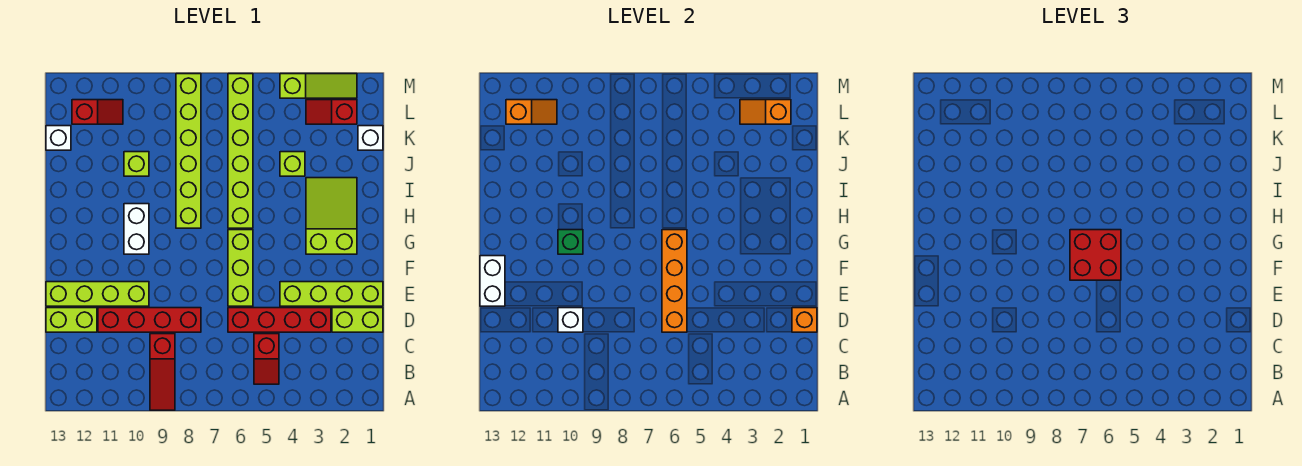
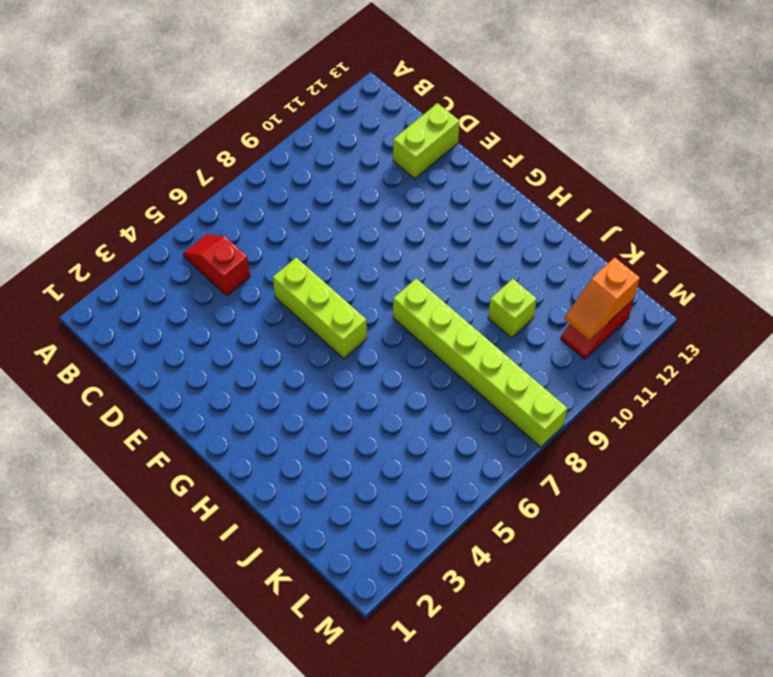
none -> red 1x3 slope [150,334,175,410]
none -> lime 1x2 brick [332,308,383,332]
none -> red 1x4 brick [228,308,331,332]

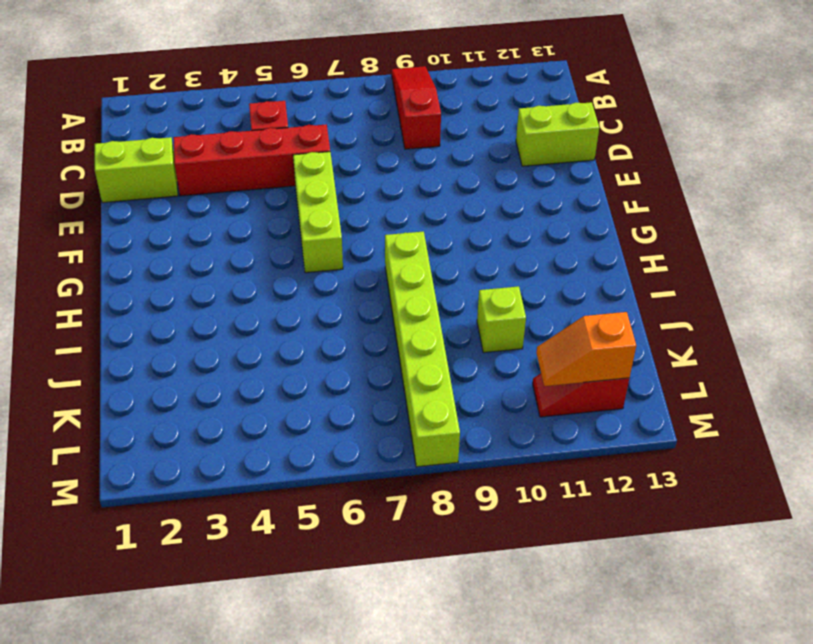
none -> red 1x4 brick [98,308,201,332]
none -> lime 1x4 brick [280,282,383,306]
none -> lime 1x4 brick [46,282,149,306]

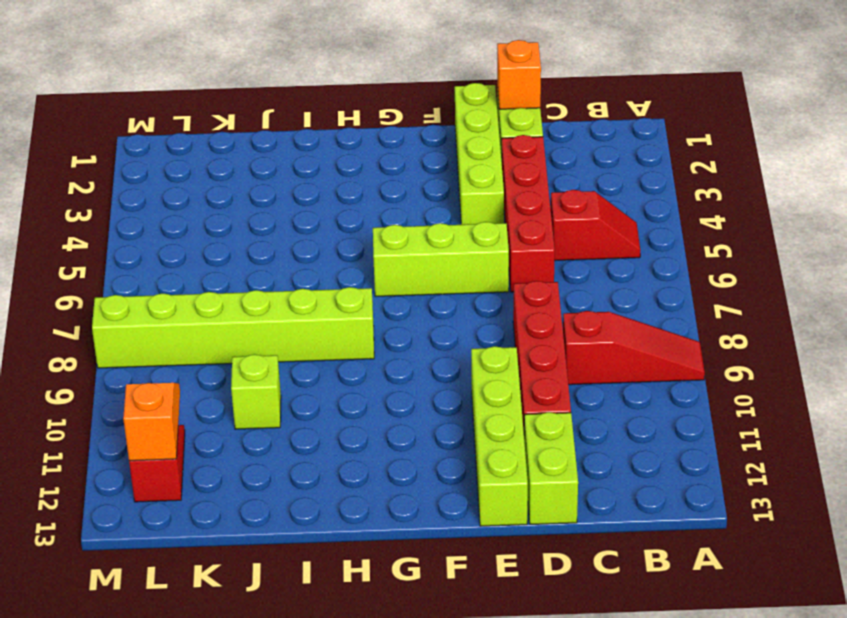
none -> lime 2x3 slope [306,178,357,254]
none -> white 1x2 brick [124,204,149,254]
none -> lime 1x6 brick [228,74,253,228]

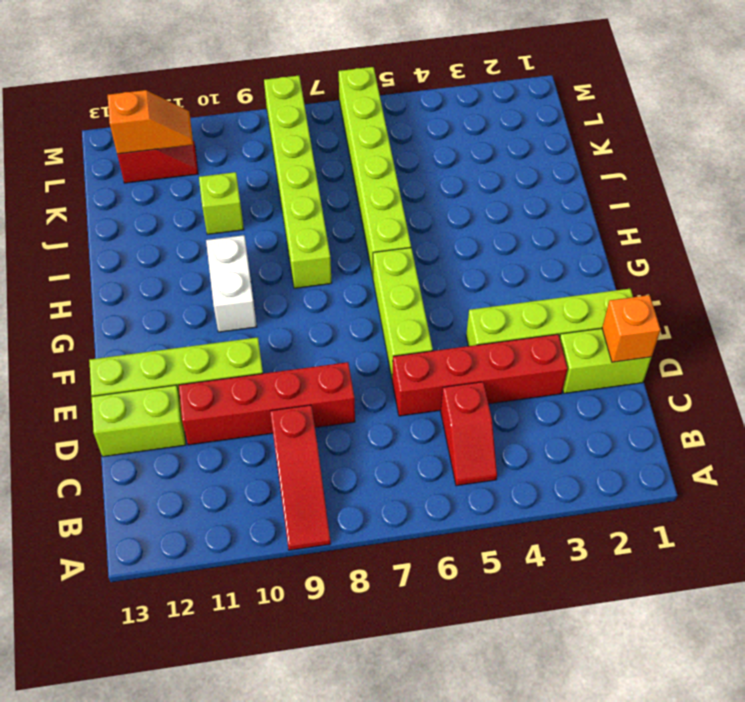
none -> lime 2x3 slope [306,178,357,254]
none -> lime 1x1 brick [280,152,305,176]
none -> white 1x1 brick [358,126,383,150]

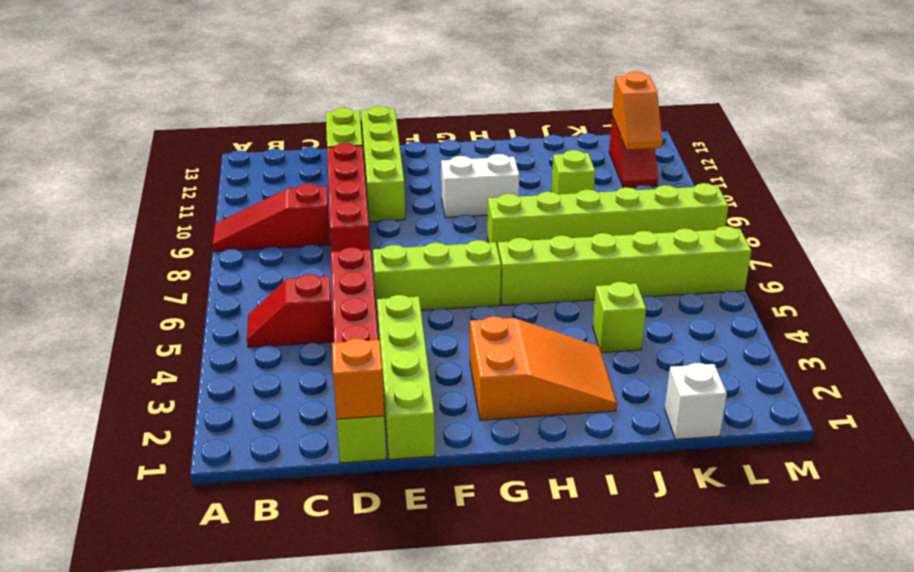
orange 2x3 slope [470,316,617,420] -> lime 2x3 slope [306,178,357,254]
none -> white 1x1 brick [46,126,71,150]
none -> red 1x2 slope [306,100,357,124]
none -> lime 1x3 slope [280,74,357,98]

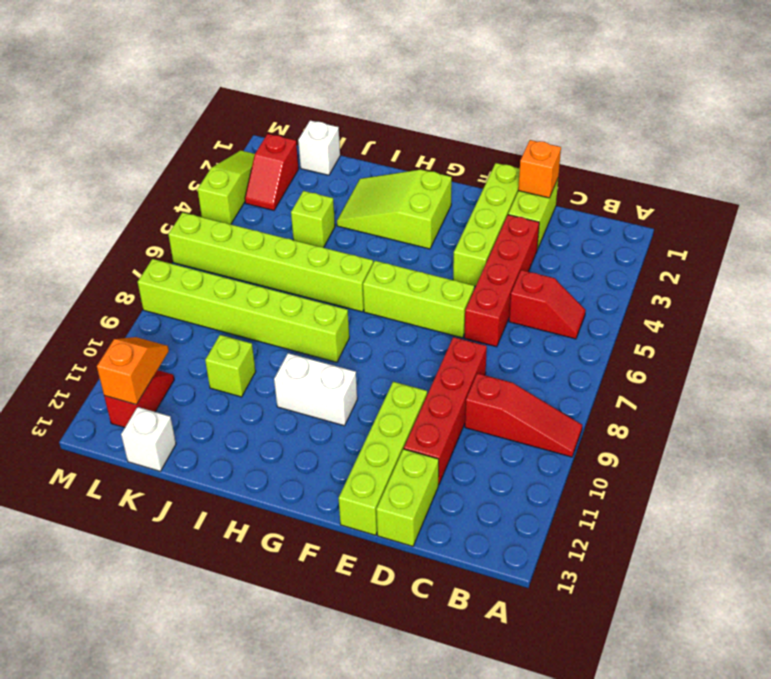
none -> orange 1x4 brick [662,230,687,332]
none -> white 1x1 brick [558,308,583,332]
none -> white 1x2 brick [480,256,505,306]

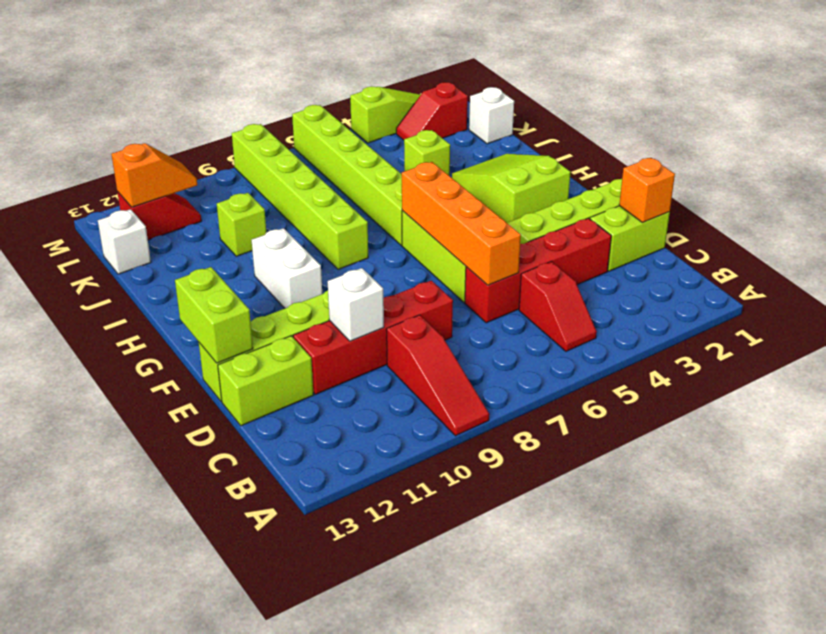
lime 1x2 brick [175,267,253,363] -> white 1x2 brick [480,256,505,306]
none -> green 1x1 brick [558,230,583,254]
none -> orange 1x2 slope [740,100,791,124]
none -> red 2x2 brick [1070,230,1121,280]

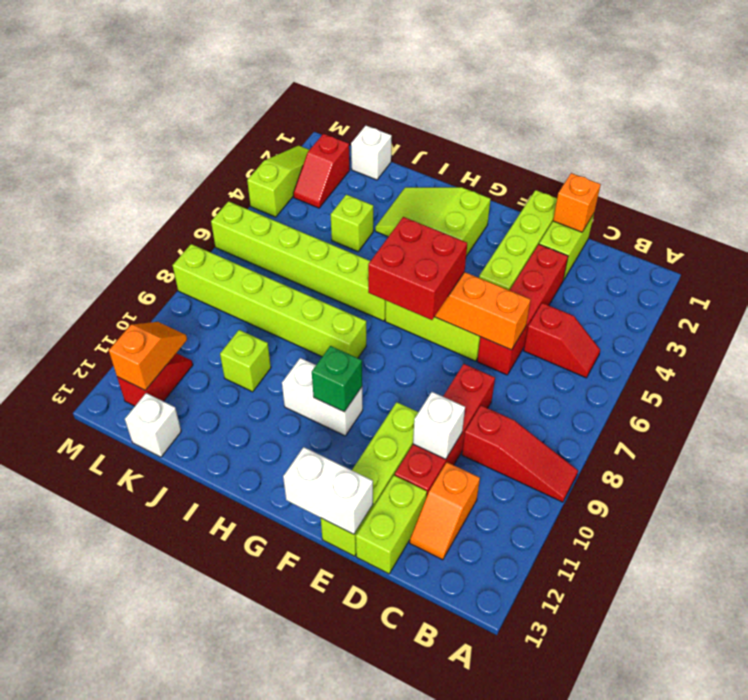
orange 1x2 slope [410,462,480,560] -> orange 1x2 slope moved to [740,100,791,124]

